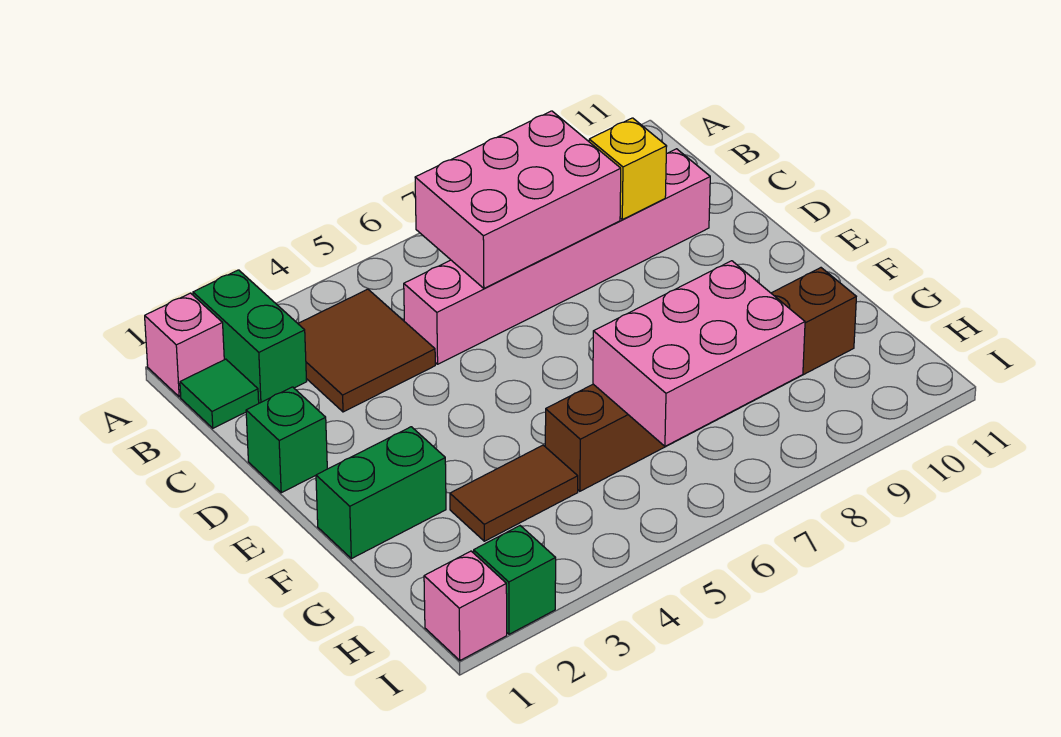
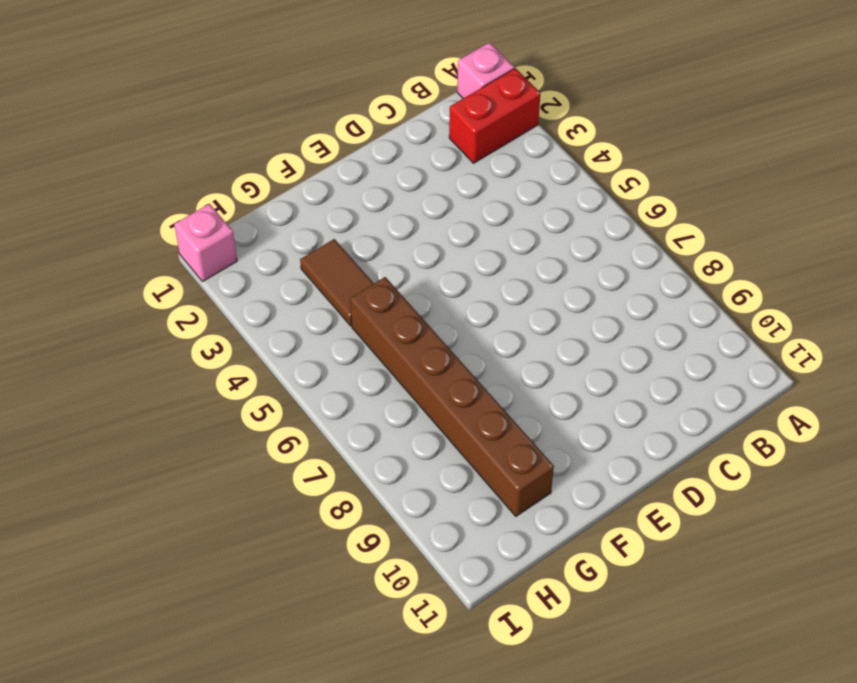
red 1x2 brick [449,68,540,163] -> green 1x2 brick [193,270,307,403]
none -> green 1x1 tile [180,359,259,428]
none -> brown 2x2 tile [298,289,435,412]
none -> pink 1x6 brick [404,149,710,364]

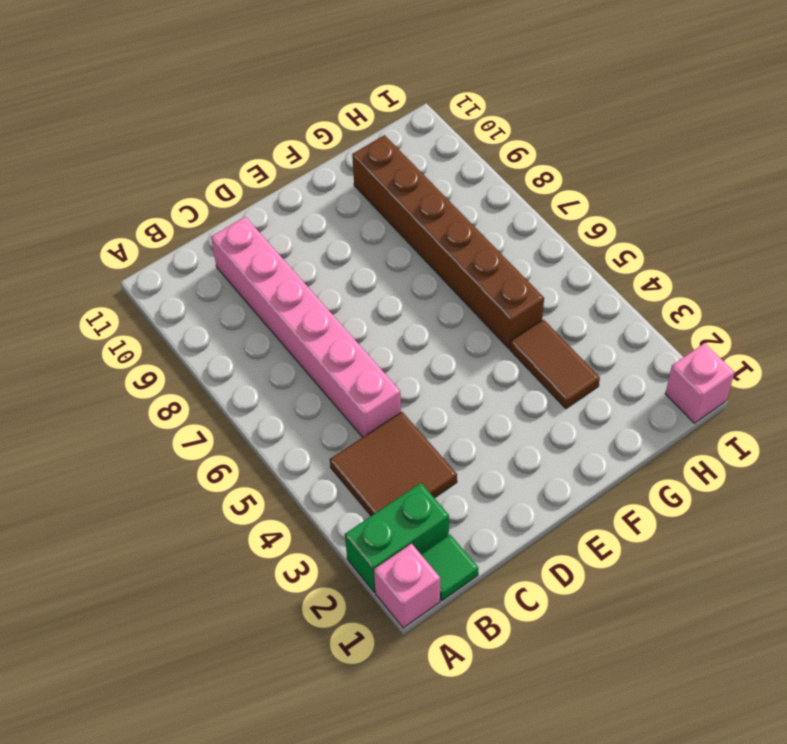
none -> green 1x1 brick [246,387,327,493]
none -> green 1x2 brick [316,427,446,559]
none -> green 1x1 brick [474,526,556,634]

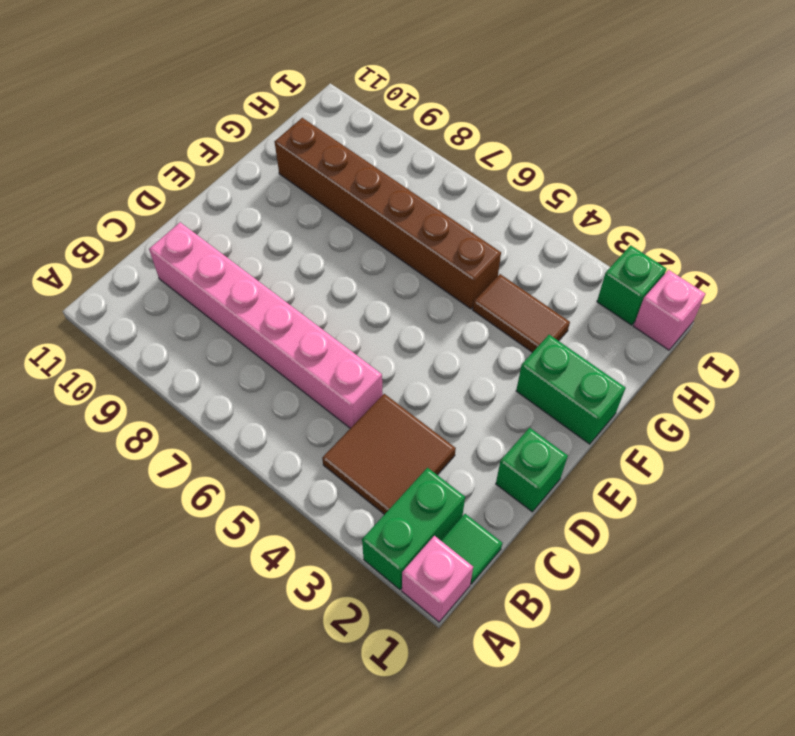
none -> pink 2x3 brick [415,111,621,288]
none -> yellow 1x1 brick [589,118,667,219]
none -> pink 2x3 brick [593,261,805,446]

